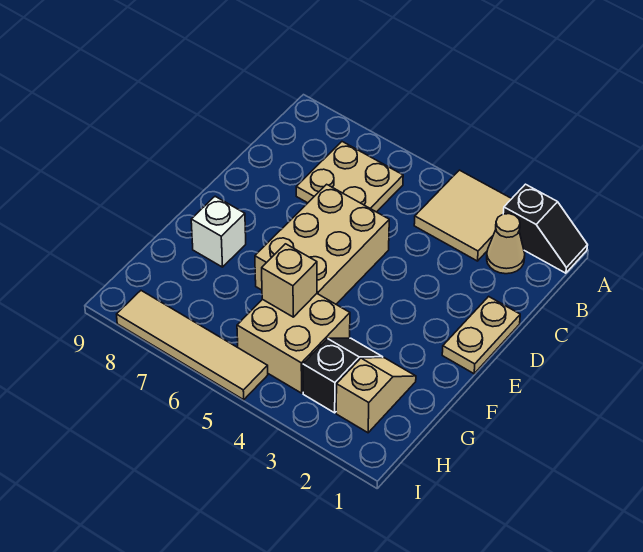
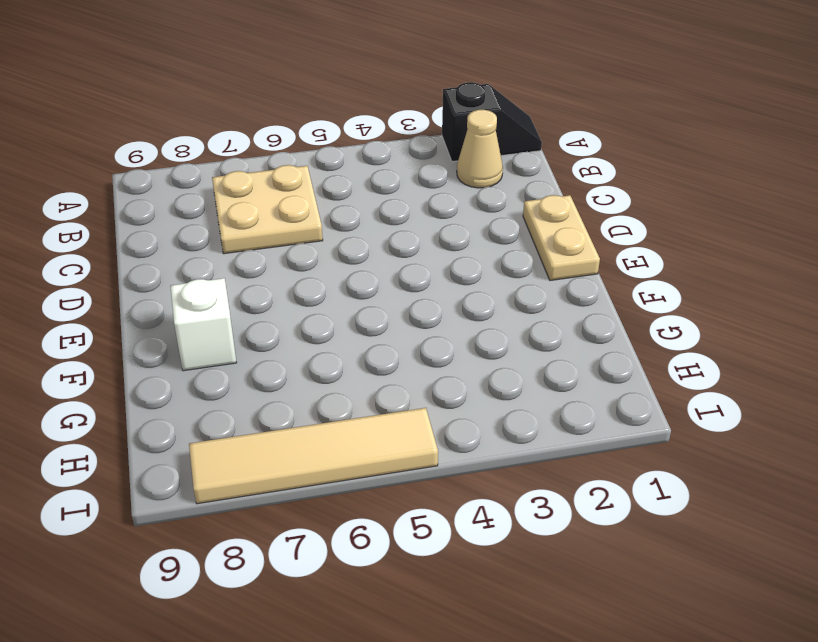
none -> tan 2x2 tile [414,170,512,261]
none -> tan 2x3 brick [255,184,389,304]
none -> tan 1x2 slope [336,358,416,433]

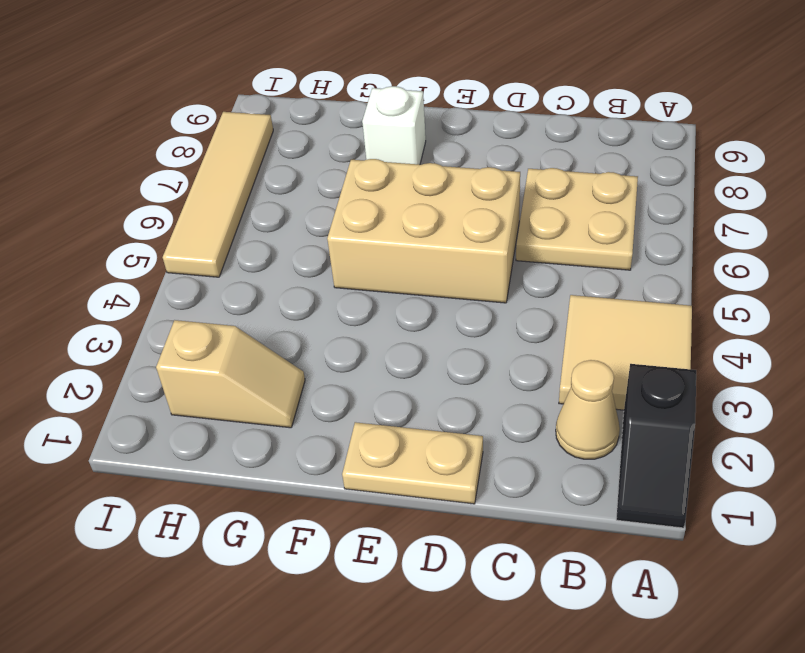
none -> black 1x2 slope [303,338,383,413]
none -> tan 2x2 brick [237,294,350,393]
none -> tan 1x1 brick [262,244,317,317]

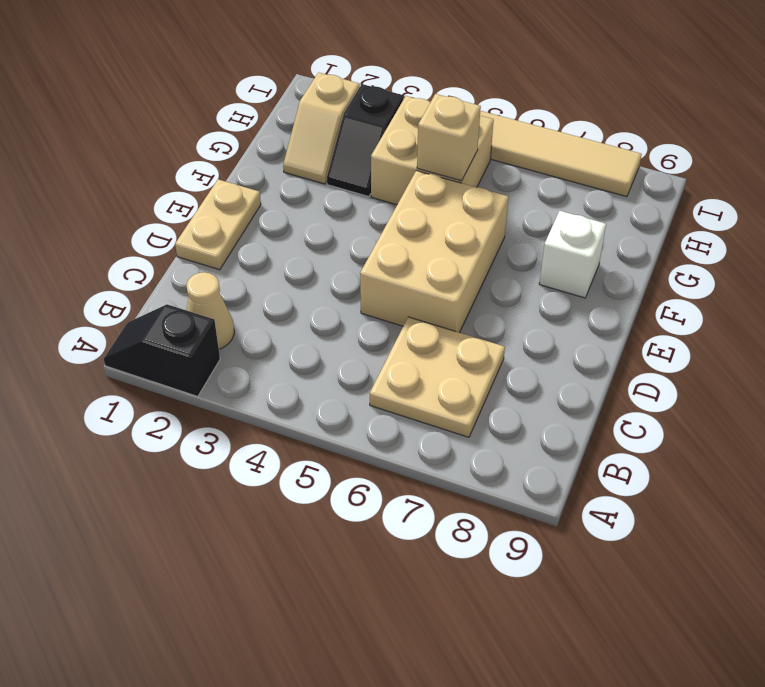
none -> tan 2x2 tile [414,170,512,261]

